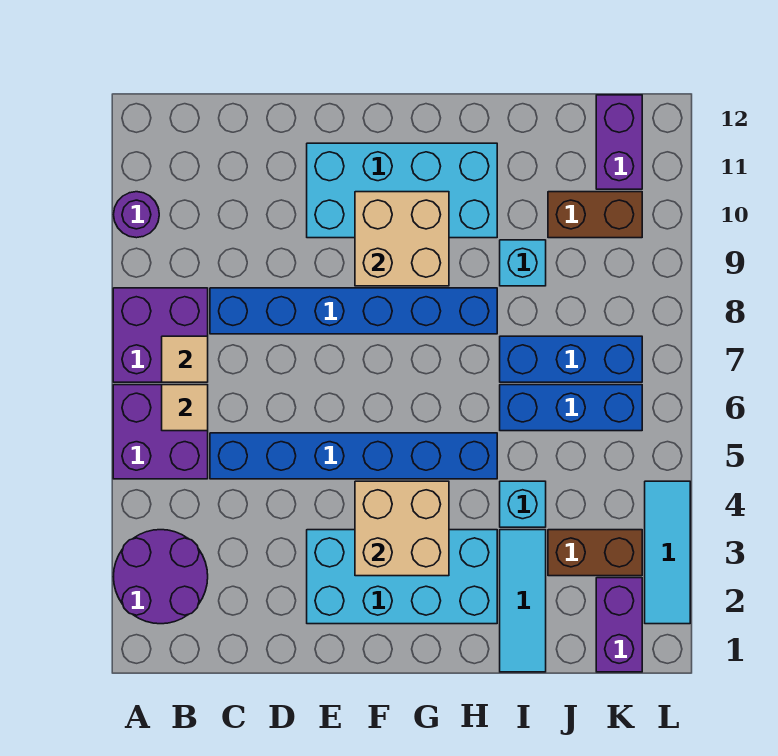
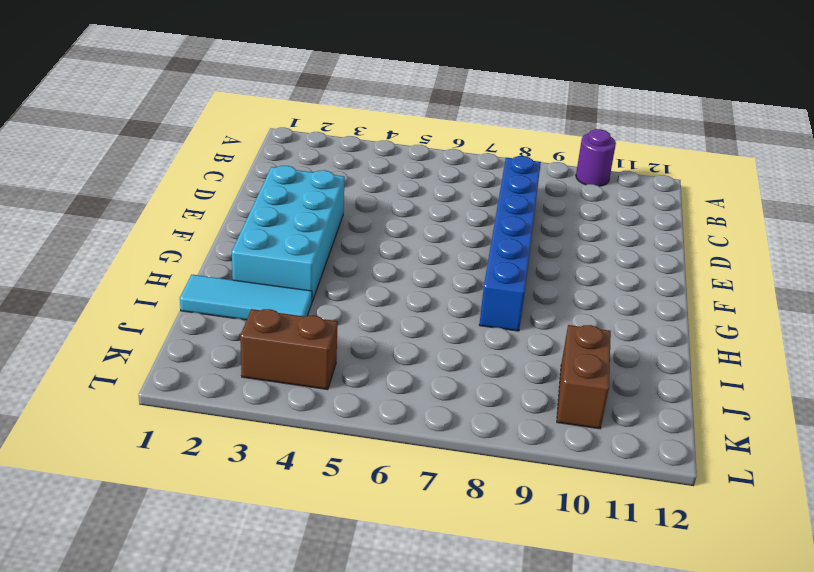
brown 1x2 brick [240,309,338,390] -> brown 1x2 brick turned to [548,530,642,576]
none -> purple 2x2 round brick [113,530,208,624]
none -> purple 2x2 brick [113,385,208,479]
none -> purple 2x2 brick [113,288,208,382]

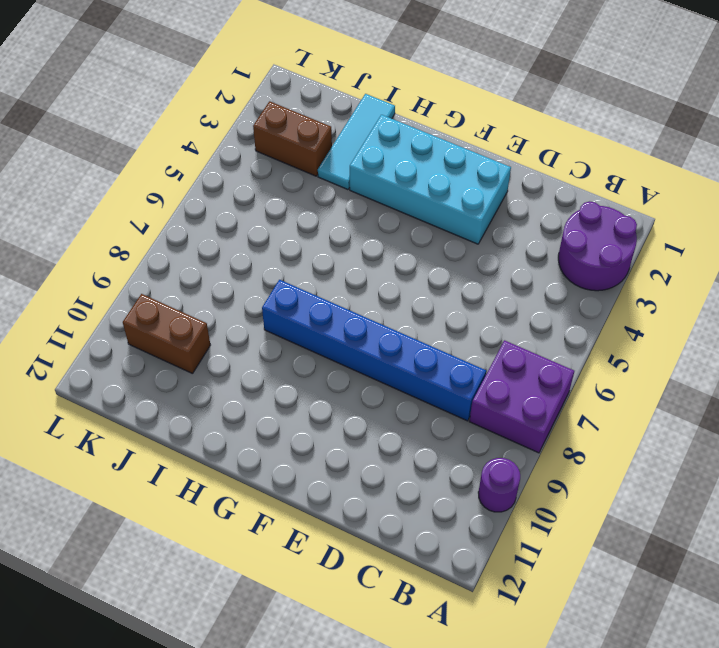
none -> purple 2x2 brick [113,385,208,479]
none -> blue 1x6 brick [210,433,497,479]
none -> cyan 2x4 brick [307,143,497,238]

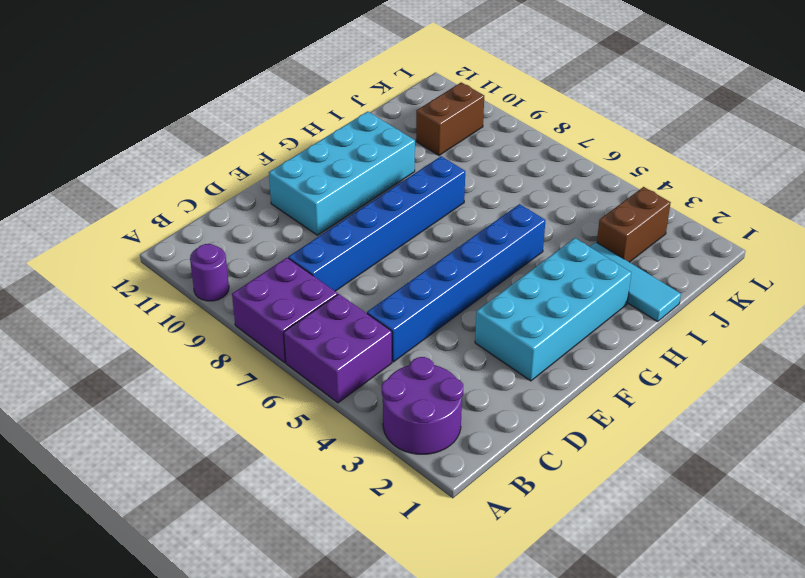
none -> cyan 1x1 brick [500,481,546,527]
none -> blue 1x3 brick [500,385,642,431]
none -> blue 1x3 brick [500,336,642,382]

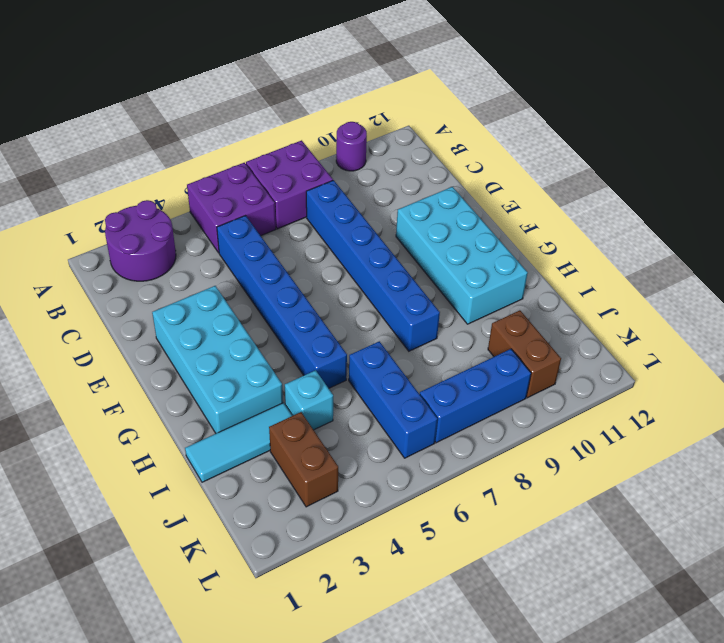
blue 1x3 brick [420,349,531,443] -> blue 1x3 brick turned to [500,336,642,382]
none -> cyan 1x1 brick [500,240,546,286]
none -> purple 1x2 brick [596,578,642,672]
none -> purple 1x2 brick [596,95,642,189]

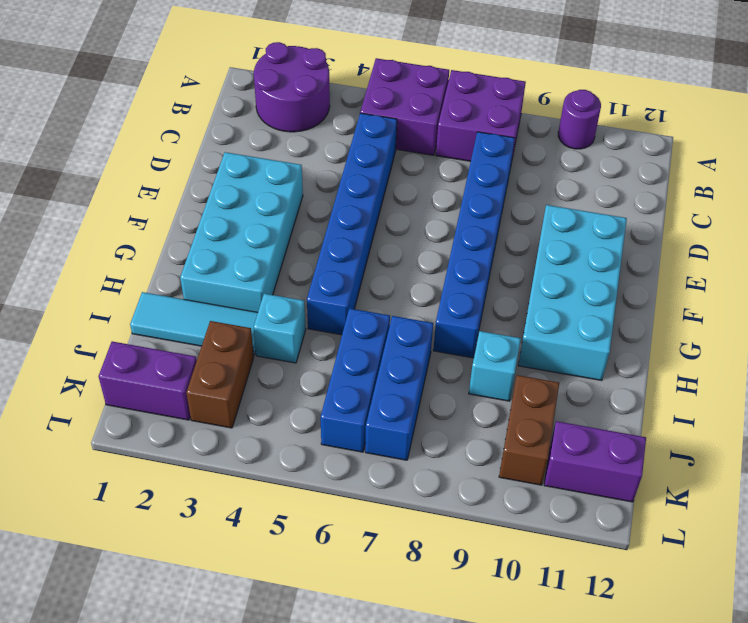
none -> cyan 1x3 tile [645,481,690,624]
none -> tan 1x1 tile [162,385,208,431]
none -> tan 1x1 tile [162,336,208,382]

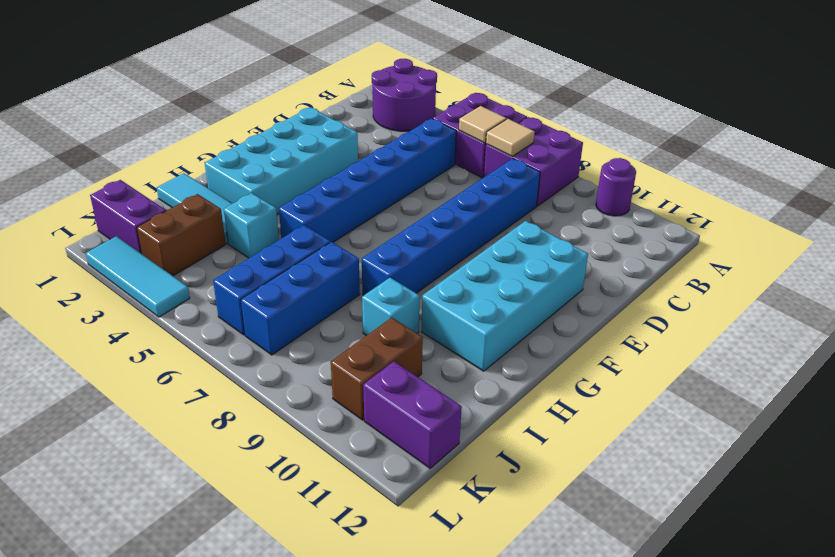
none -> tan 2x2 brick [355,481,449,576]
none -> tan 2x2 brick [355,192,449,286]

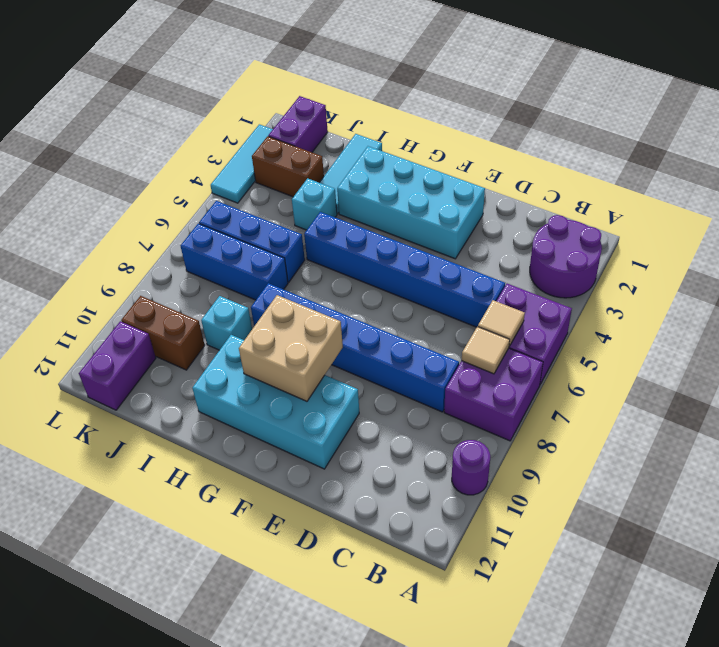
none -> tan 2x2 brick [355,481,449,576]

